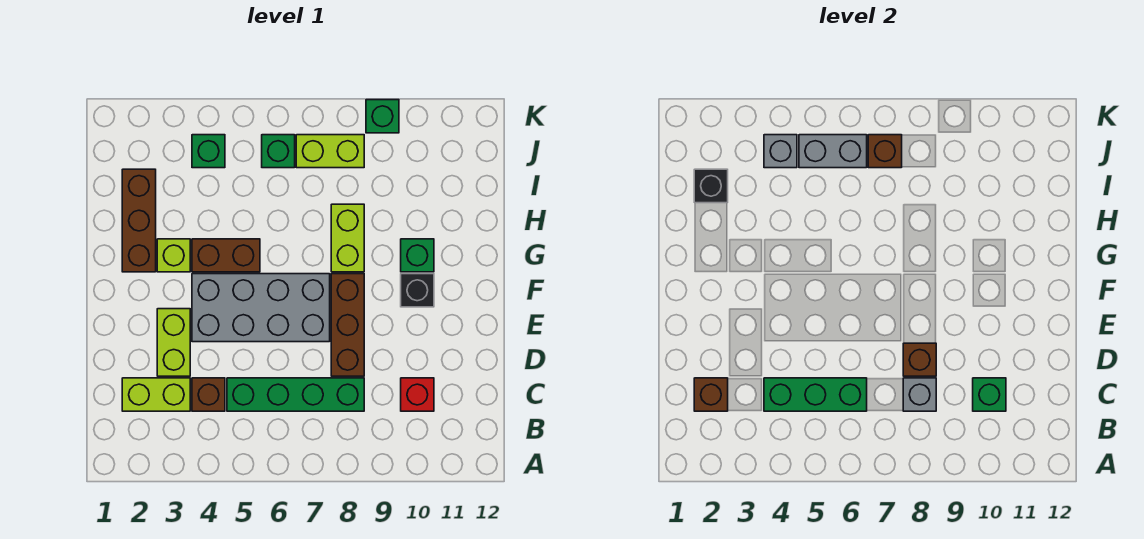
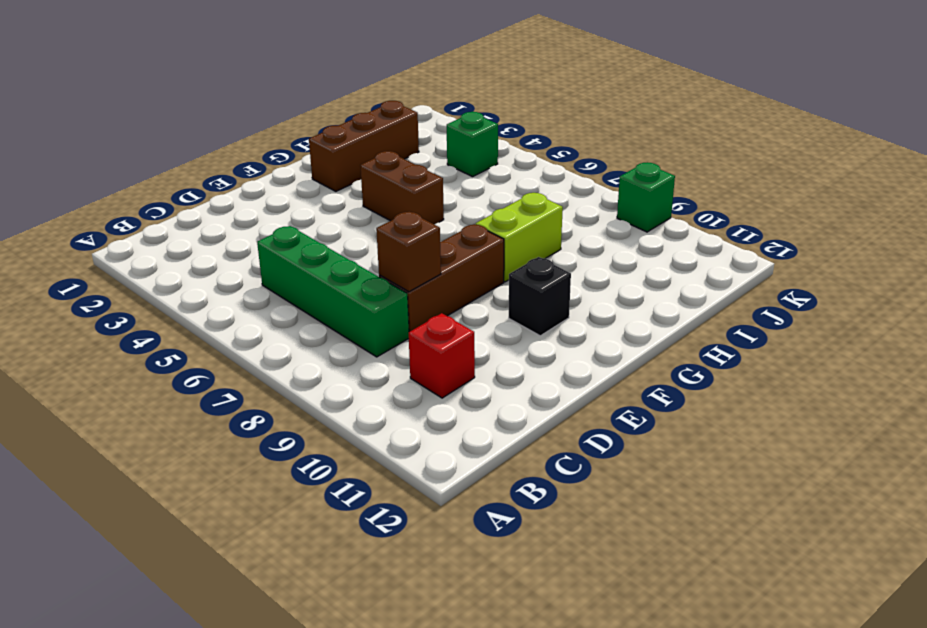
none -> lime 1x2 brick [122,378,190,411]
none -> brown 1x1 brick [192,378,225,411]
none -> lime 1x2 brick [157,309,190,376]

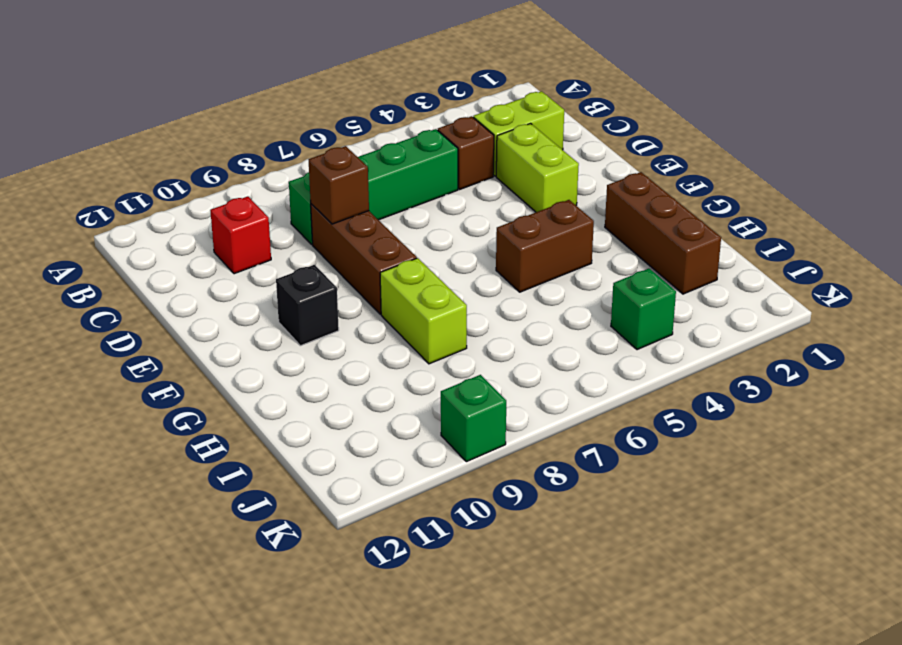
none -> grey 2x4 brick [192,274,330,342]
none -> lime 1x1 brick [157,239,190,272]
none -> green 1x1 brick [401,239,434,272]

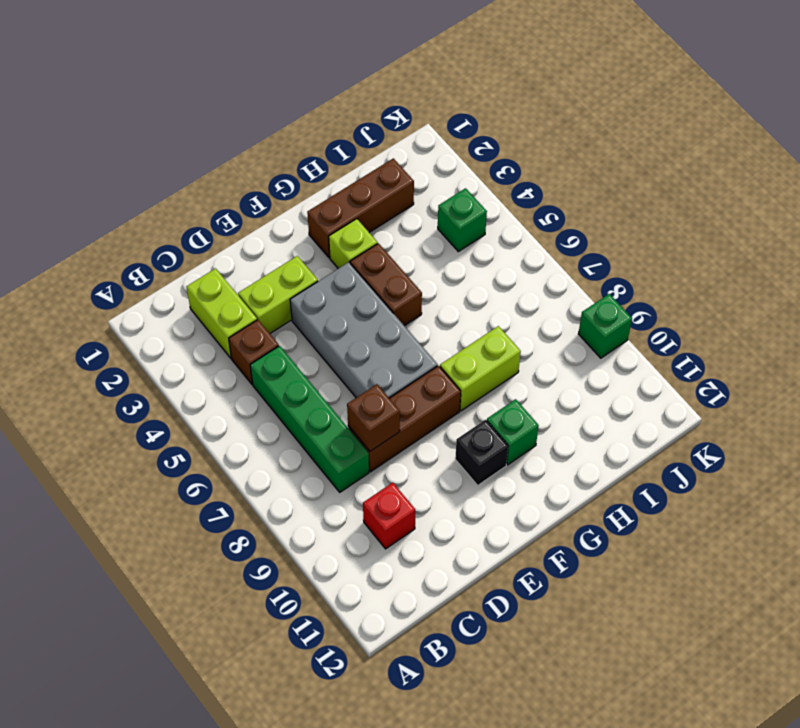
none -> green 1x1 brick [262,135,295,168]
none -> lime 1x2 brick [296,135,364,168]
none -> brown 1x1 brick [694,378,728,411]

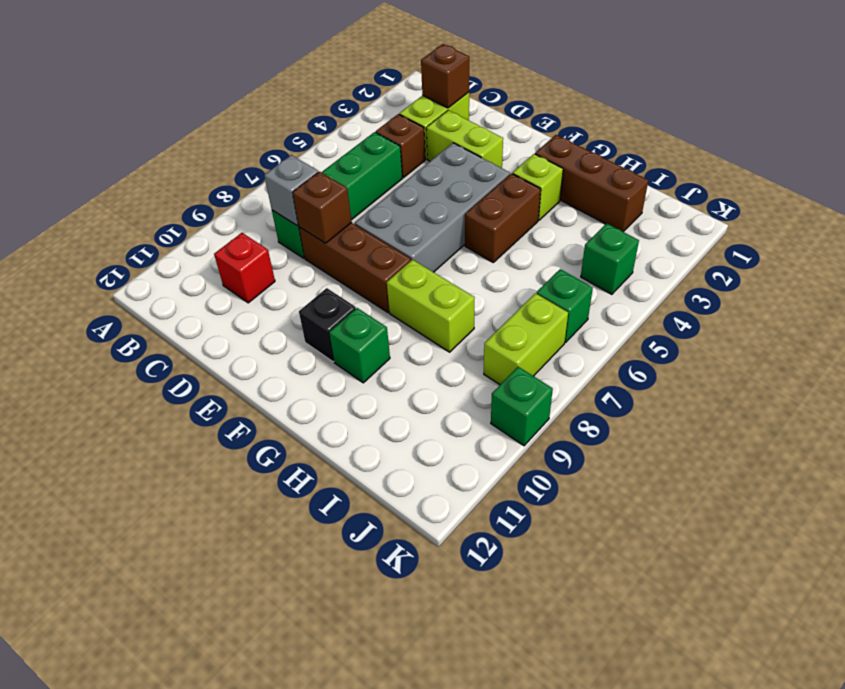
none -> green 1x3 brick [764,378,867,411]
none -> green 1x1 brick [973,378,1006,411]
none -> black 1x1 brick [694,169,728,203]

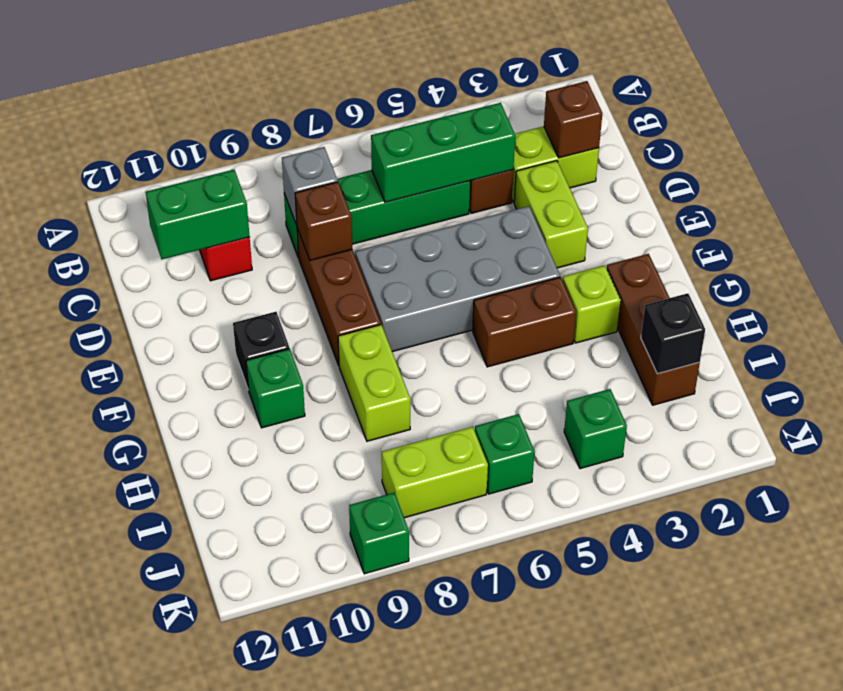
green 1x2 brick [146,170,250,259] -> green 1x1 brick [973,378,1006,411]
none -> grey 1x1 brick [764,135,797,168]
none -> grey 1x2 brick [799,135,867,168]
none -> brown 1x1 brick [868,135,902,168]

